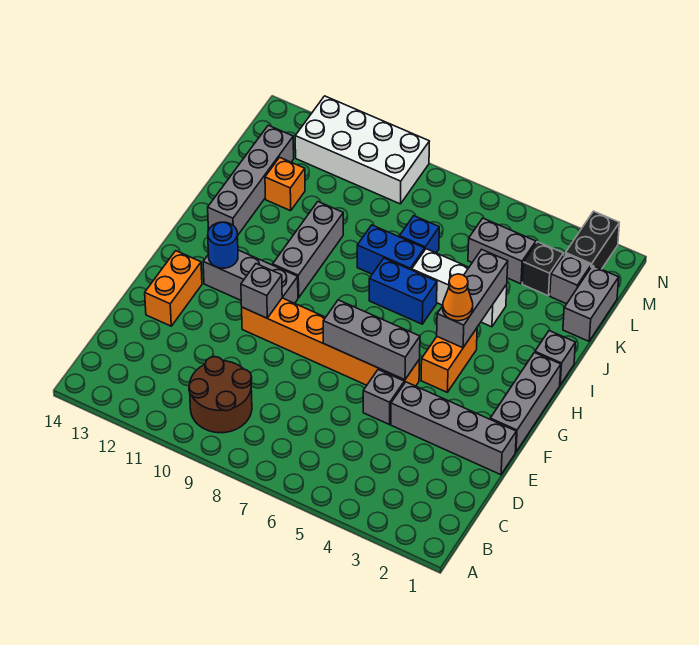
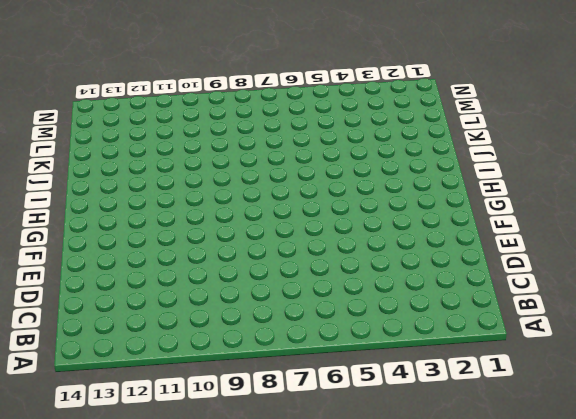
none -> brown 2x2 round brick [189,357,252,433]
none -> grey 1x4 brick [391,382,516,475]
none -> grey 1x1 brick [363,370,404,424]

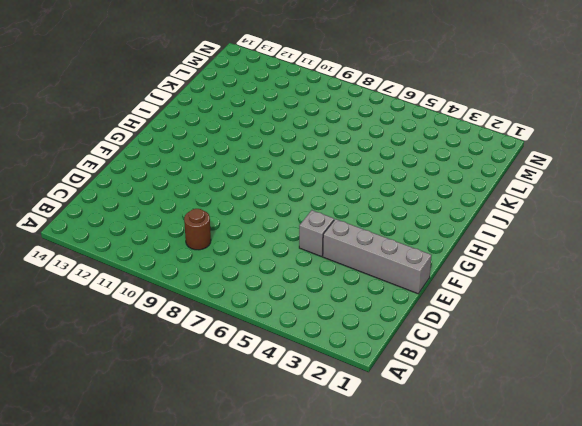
brown 1x1 round brick [184,209,211,250] -> brown 2x2 round brick [189,357,252,433]
none -> orange 1x2 brick [145,251,202,326]
none -> grey 1x3 brick [490,353,561,452]
none -> orange 1x6 brick [242,298,420,386]

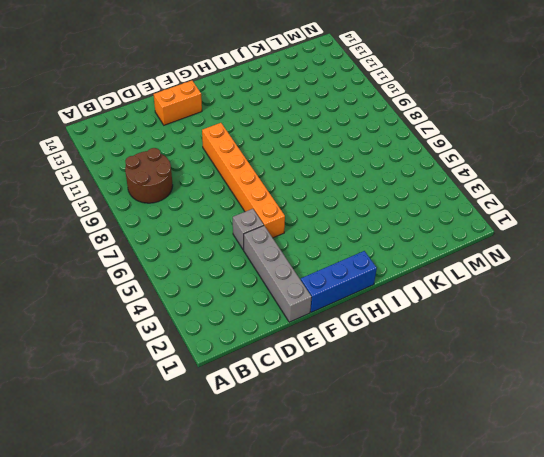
blue 1x3 brick [301,251,377,312] -> grey 1x3 brick [490,353,561,452]
none -> orange 1x2 brick [421,328,477,392]
none -> grey 1x3 brick [203,250,298,303]
none -> grey 1x3 brick [273,202,343,298]

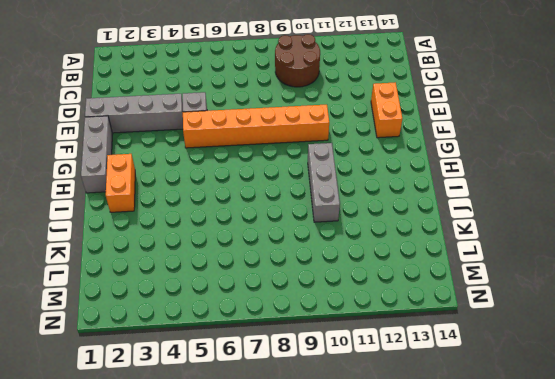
orange 1x2 brick [106,154,135,212] -> orange 1x2 brick moved to [421,328,477,392]
none -> grey 1x3 brick [203,250,298,303]
none -> grey 1x1 brick [535,331,575,385]
none -> blue 1x2 brick [369,258,437,324]

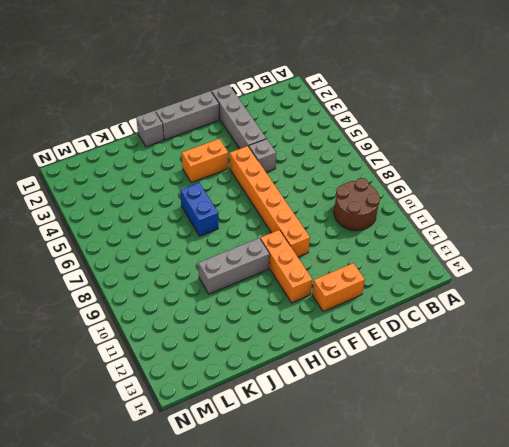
orange 1x3 brick [260,230,312,303] -> grey 1x3 brick [203,250,298,303]
none -> grey 1x4 brick [208,125,294,235]
none -> white 1x3 brick [412,249,507,327]
none -> blue 1x2 brick [357,225,425,274]

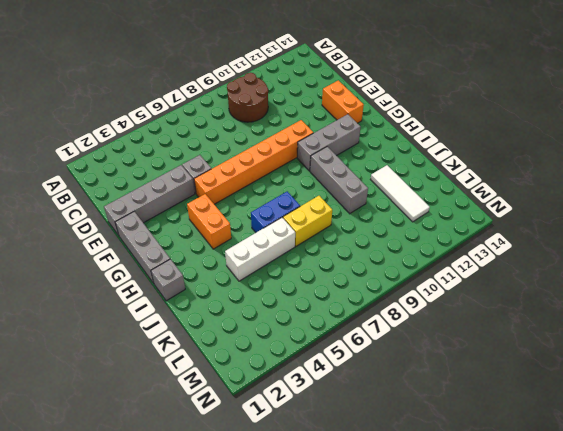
yellow 1x2 brick [283,196,332,246] -> blue 1x2 brick [357,225,425,274]
white 1x3 tile [371,165,430,222] -> orange 1x1 brick [265,157,305,211]
none -> grey 1x4 brick [208,125,294,235]
none -> grey 1x2 brick [563,266,619,341]
none -> blue 1x1 brick [399,216,439,253]

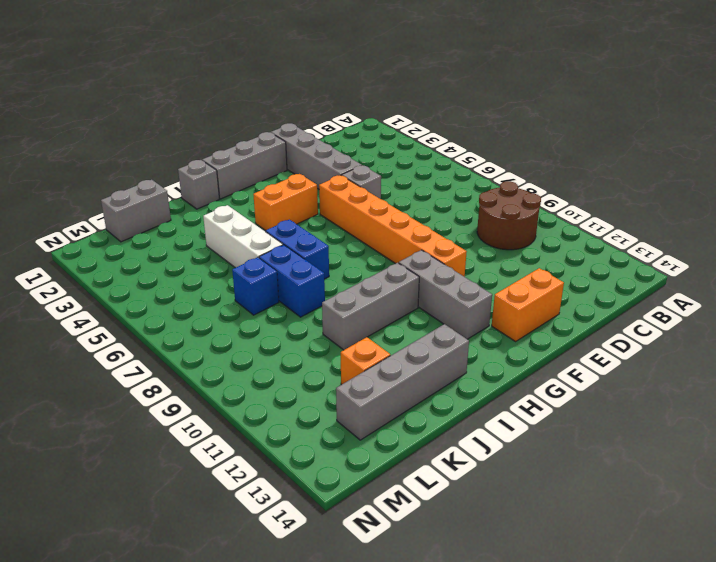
none -> grey 1x1 brick [550,254,591,304]
none -> black 1x1 brick [522,242,563,296]
none -> grey 1x2 brick [468,218,536,284]

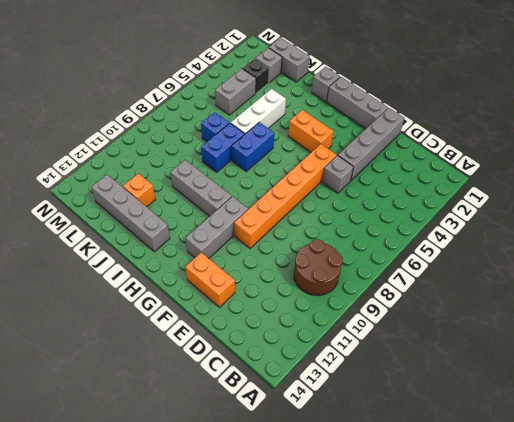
none -> black 1x2 brick [565,211,619,269]
none -> white 2x4 brick [295,96,429,204]
none -> grey 1x3 brick [323,300,420,380]

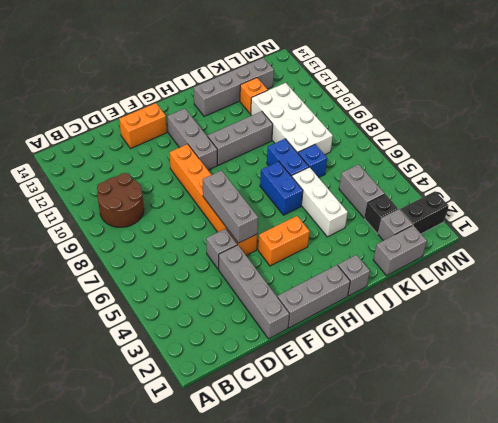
white 2x4 brick [251,83,333,155] -> white 2x4 brick moved to [295,96,429,204]
none -> grey 1x1 brick [241,264,282,318]
none -> blue 1x1 round brick [208,222,238,268]
none -> grey 1x3 brick [437,249,508,348]

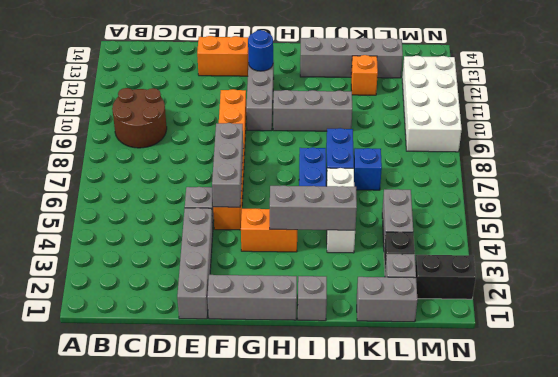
none -> grey 1x1 brick [241,264,282,318]
none -> orange 1x1 cone [443,274,473,321]

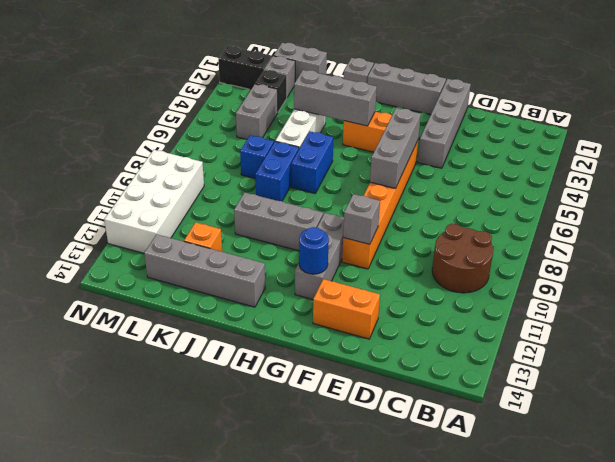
none -> grey 1x1 brick [363,370,404,424]
none -> orange 1x1 cone [443,274,473,321]

